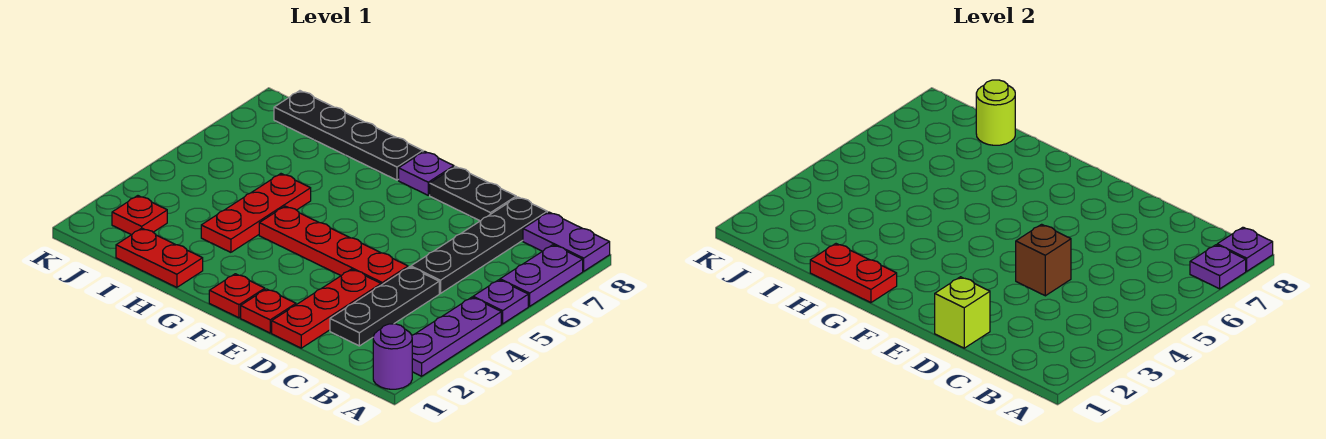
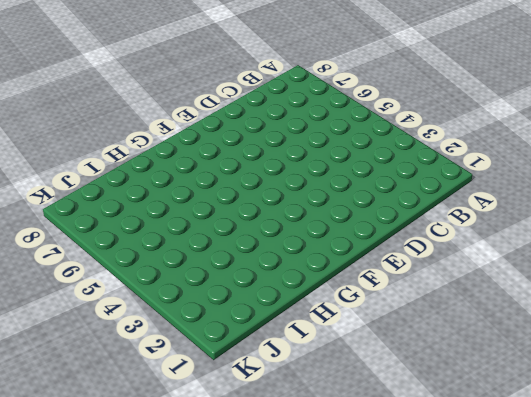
none -> purple 1x1 round brick [373,324,412,389]
none -> purple 1x3 plate [412,297,501,376]
none -> purple 1x1 plate [473,280,528,324]

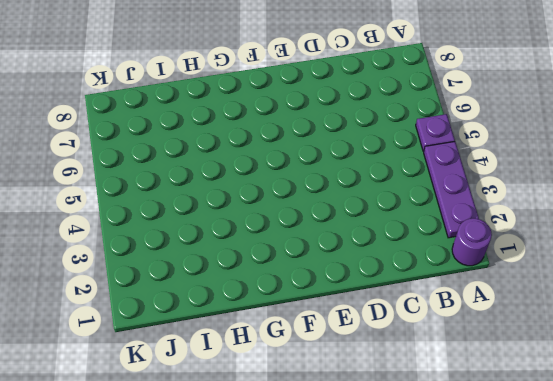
none -> purple 1x2 plate [500,245,583,306]
none -> purple 1x2 plate [523,212,610,271]
none -> black 1x3 plate [330,267,439,346]

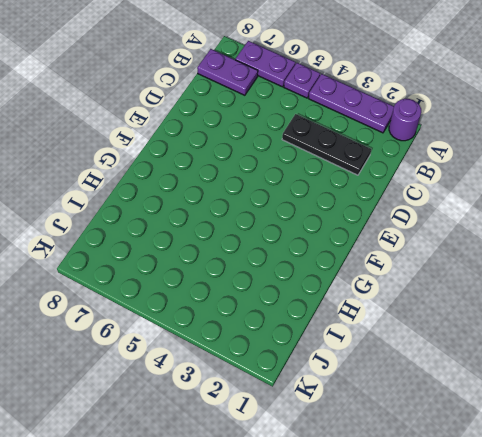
purple 1x2 plate [197,49,258,95] -> purple 1x2 plate turned to [523,212,610,271]
none -> black 1x4 plate [411,197,547,293]
none -> red 1x3 plate [272,269,381,348]
none -> red 1x4 plate [259,206,408,285]

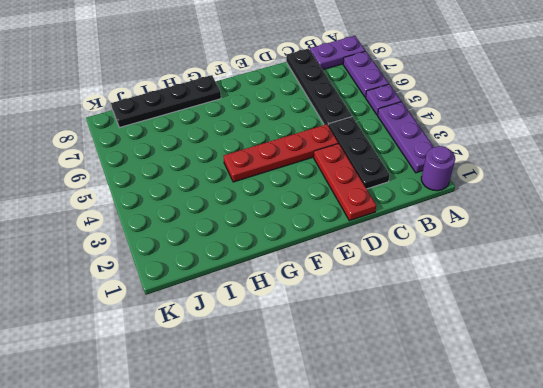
none -> black 1x2 plate [430,167,516,221]
none -> red 1x1 plate [241,289,296,333]
none -> red 1x1 plate [209,274,265,318]

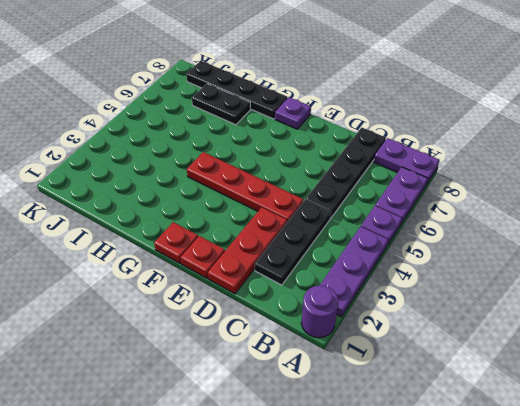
black 1x2 plate [192,84,250,125] -> black 1x2 plate moved to [430,167,516,221]
none -> red 1x2 plate [116,228,203,287]
none -> red 1x3 plate [201,174,311,252]
none -> red 1x1 plate [112,196,167,235]

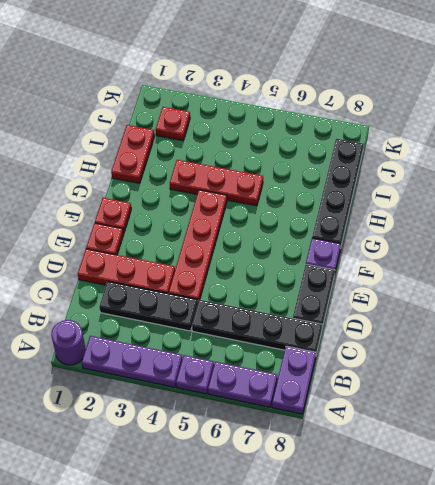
none -> purple 1x1 plate [1190,245,1246,289]
none -> purple 1x1 plate [1217,227,1273,271]
none -> lime 1x1 brick [935,277,990,348]

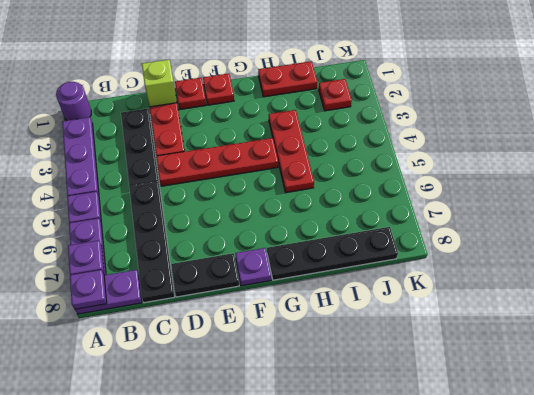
none -> brown 1x1 brick [1016,224,1071,296]
none -> red 1x2 plate [810,244,897,303]
none -> lime 1x1 round brick [976,80,1015,145]

